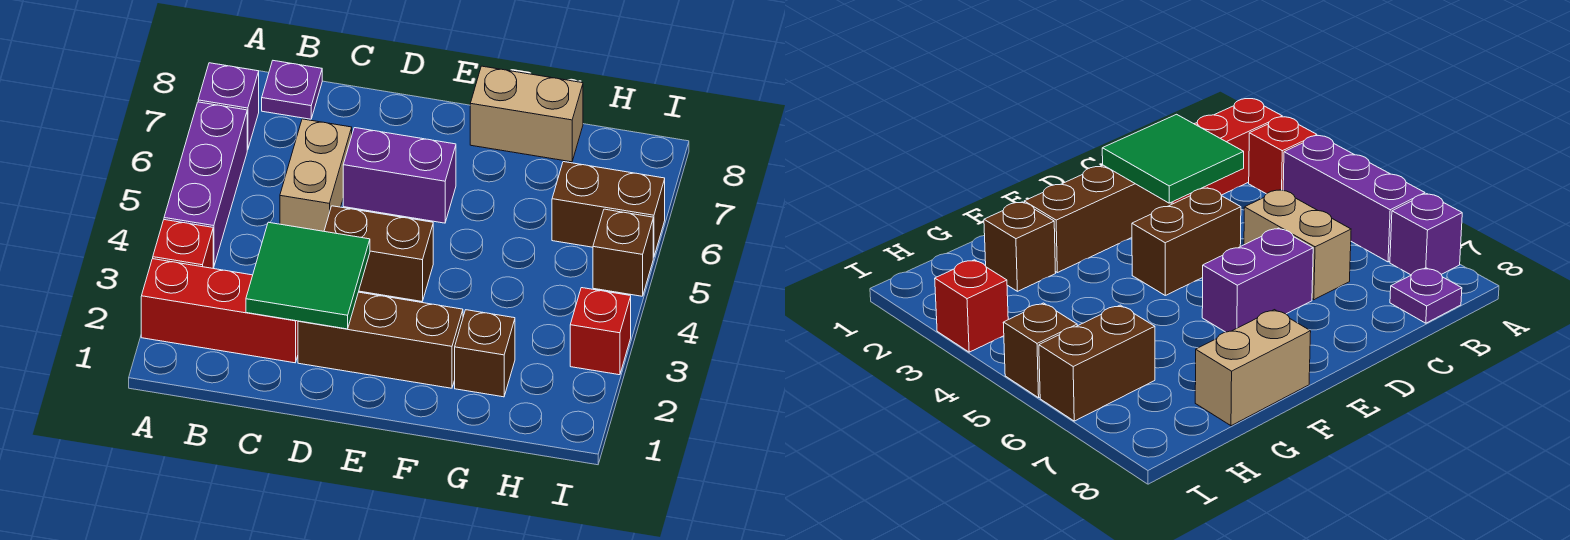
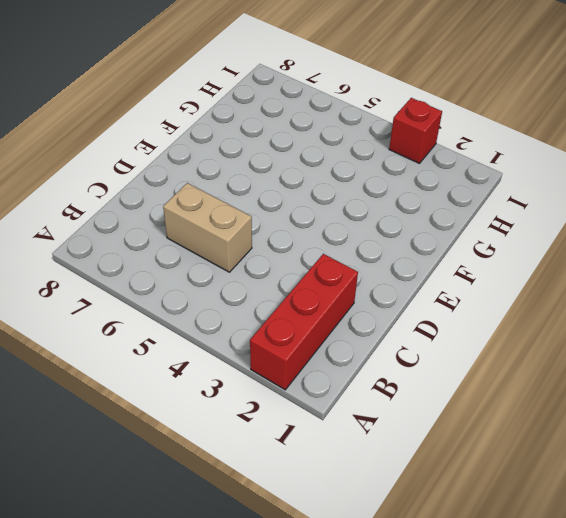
none -> red 1x1 brick [153,220,213,268]
none -> purple 1x3 brick [164,102,247,268]
none -> purple 1x1 brick [198,63,259,150]

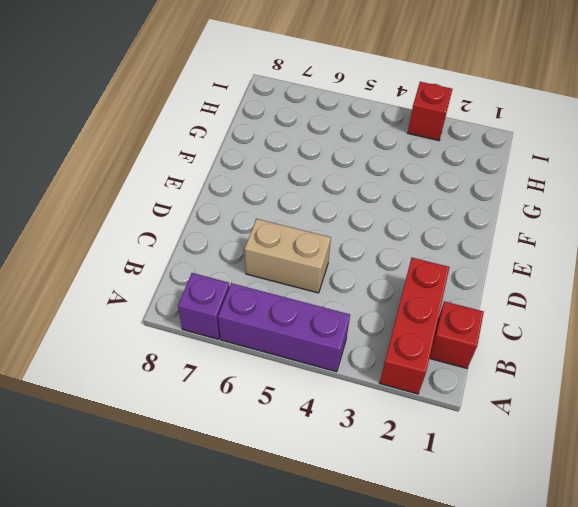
red 1x1 brick [429,301,484,368] -> red 1x1 brick moved to [153,220,213,268]
none -> purple 1x1 plate [262,61,322,119]
none -> brown 1x3 brick [298,292,463,388]
none -> brown 1x2 brick [324,206,433,301]

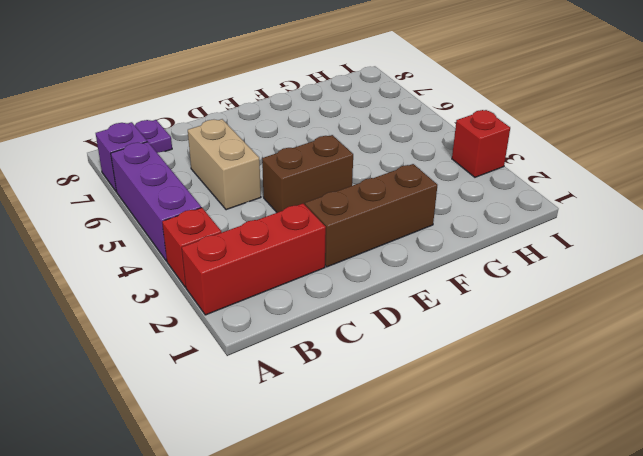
none -> purple 1x2 brick [343,128,456,223]
none -> tan 1x2 brick [470,66,583,162]
none -> brown 1x1 brick [455,310,515,397]

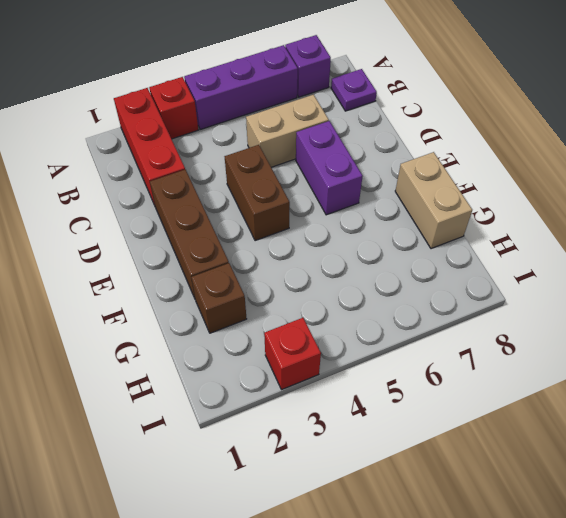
none -> brown 1x2 brick [552,162,665,257]
none -> brown 1x1 brick [593,209,653,296]
none -> green 2x2 tile [246,222,370,329]

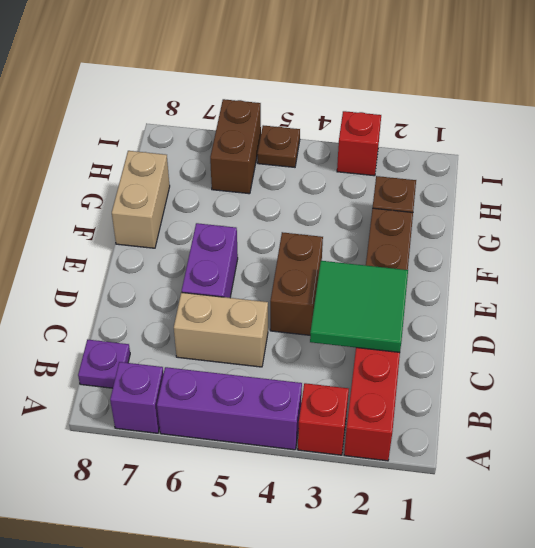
brown 1x1 plate [257,125,300,167] -> brown 1x1 brick [593,209,653,296]

